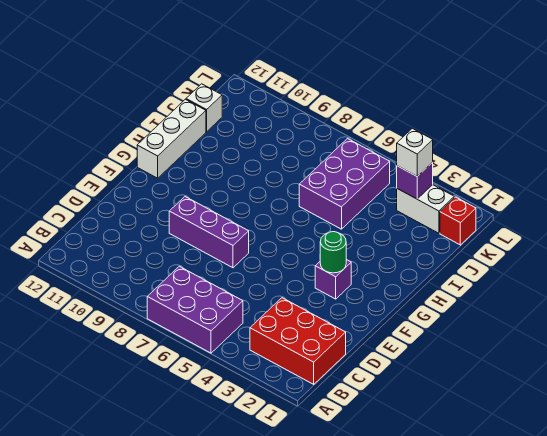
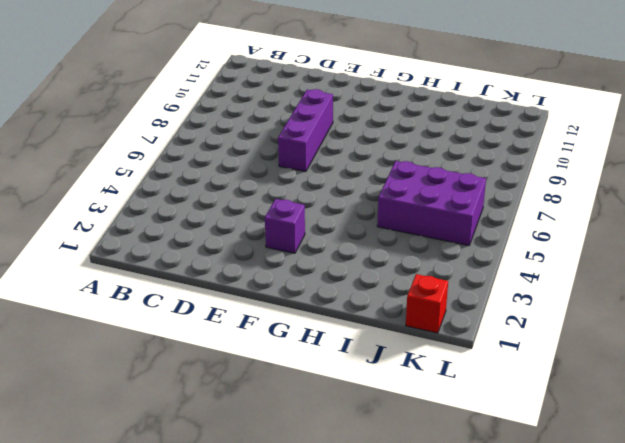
none -> purple 2x3 brick [147,266,243,353]
none -> red 2x3 brick [250,298,346,384]
none -> white 1x3 brick [137,99,206,178]

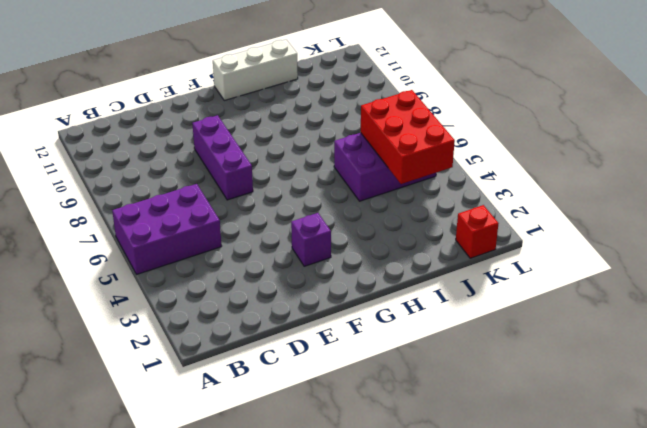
purple 2x3 brick [112,184,222,274] -> purple 2x3 brick turned to [147,266,243,353]
red 2x3 brick [361,90,455,184] -> red 2x3 brick moved to [250,298,346,384]
none -> white 1x1 brick [186,84,222,132]
none -> white 1x2 brick [397,185,454,233]
none -> green 1x1 round brick [320,232,346,273]

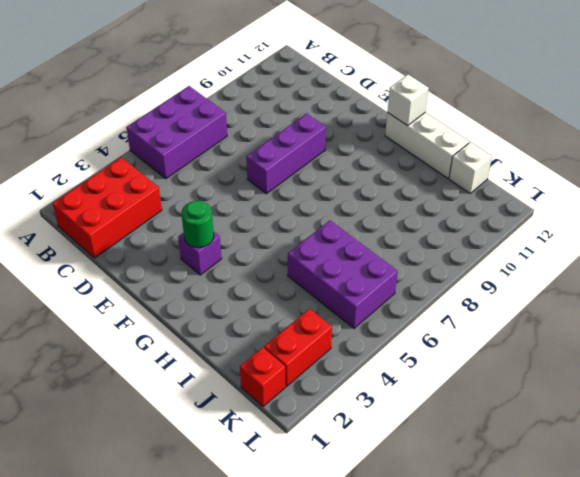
white 1x1 brick [387,75,429,126] -> white 1x1 brick moved to [397,128,433,176]
red 1x2 brick [264,309,332,386] -> white 1x2 brick [397,185,454,233]
none -> purple 1x1 brick [397,162,433,199]

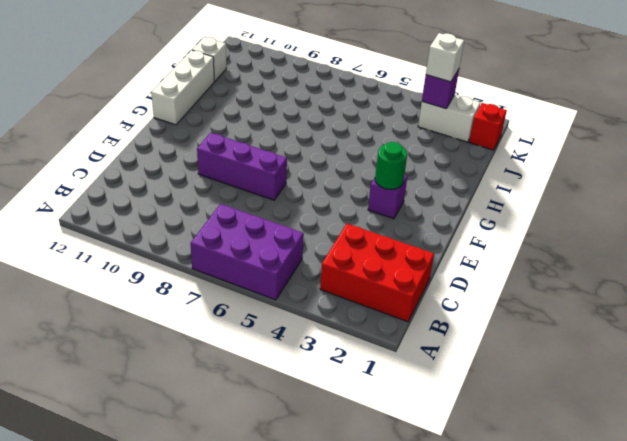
none -> purple 2x3 brick [299,139,390,229]

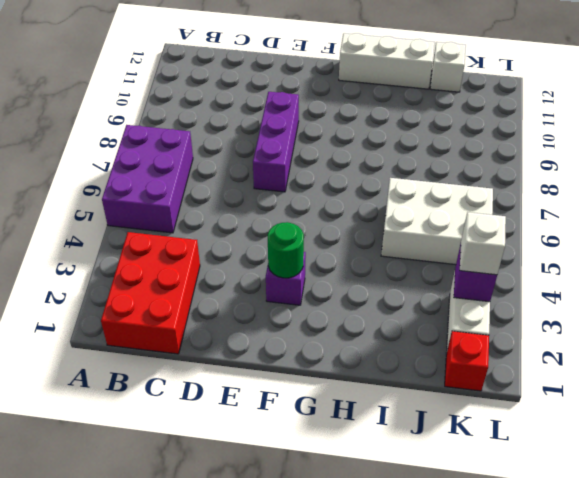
white 2x3 brick [381,178,493,265] -> purple 2x3 brick [299,139,390,229]

